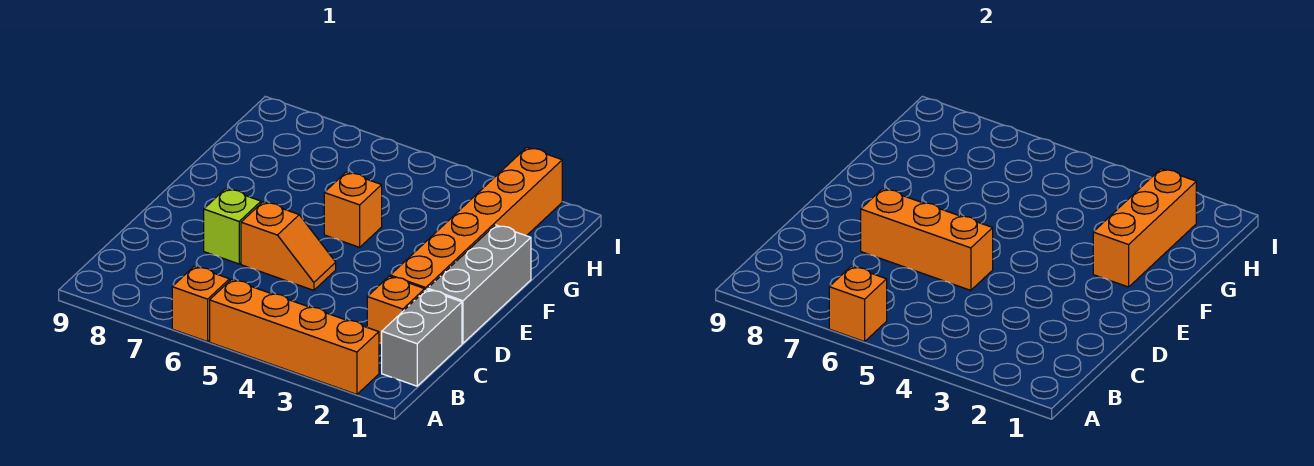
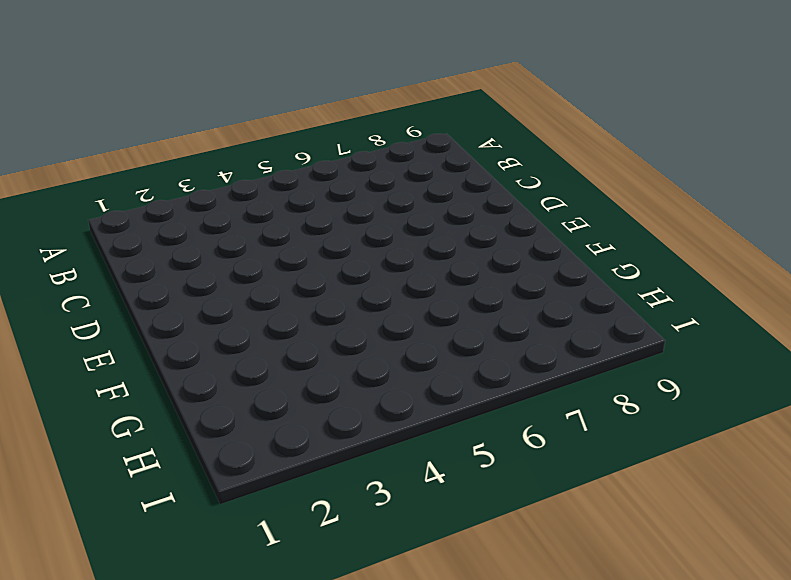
none -> orange 1x4 brick [210,280,379,394]
none -> orange 1x1 brick [172,266,230,342]
none -> grey 1x2 brick [382,289,462,386]

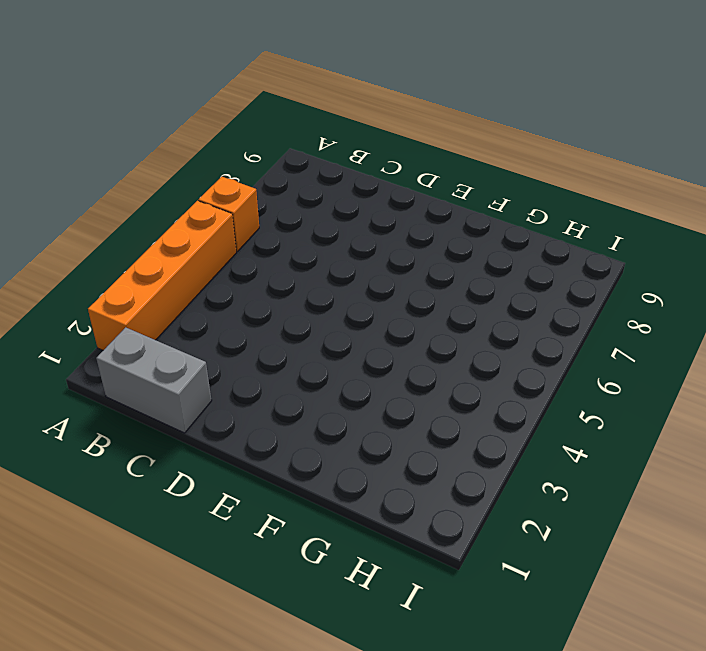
none -> orange 1x1 brick [367,276,425,344]
none -> grey 1x3 brick [428,225,531,343]
none -> orange 1x6 brick [390,147,562,290]

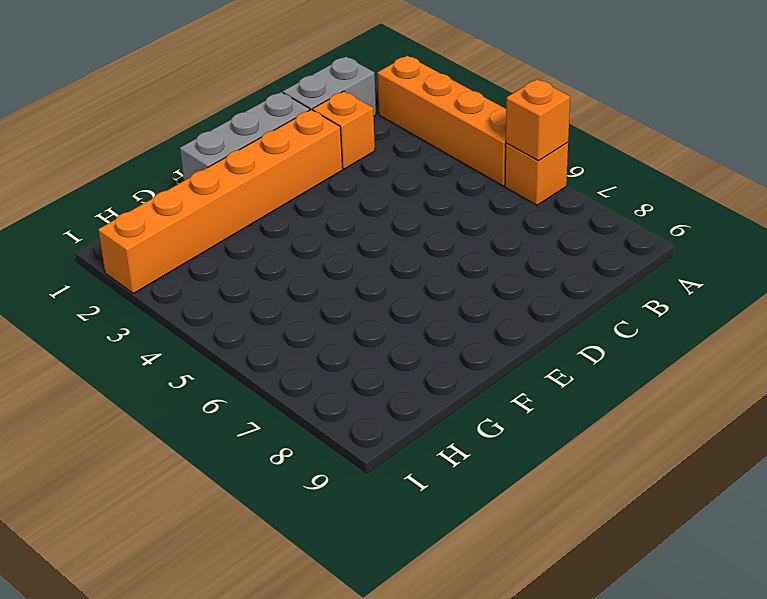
none -> orange 1x2 slope [241,202,336,290]
none -> lime 1x1 brick [204,189,261,264]
none -> orange 1x1 brick [324,172,382,247]

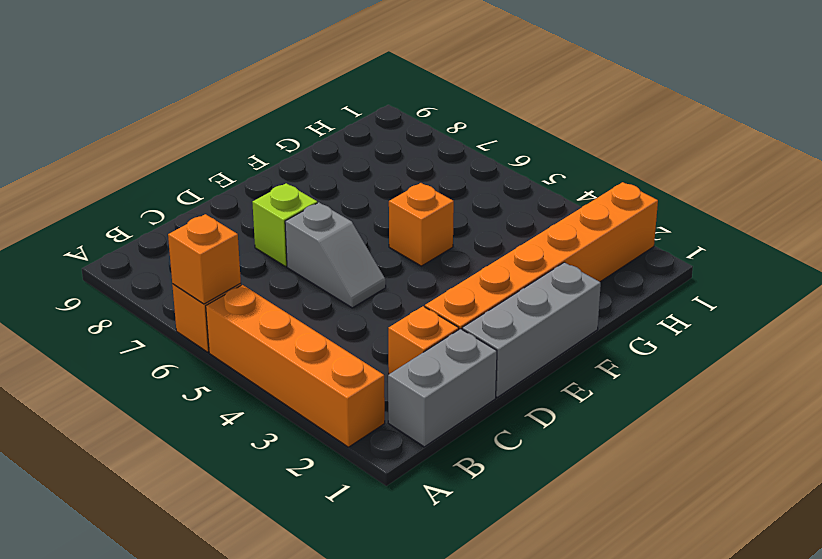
grey 1x2 slope [285,202,386,308] -> orange 1x2 slope [241,202,336,290]
none -> orange 1x3 brick [861,189,993,290]
none -> orange 1x3 brick [1093,169,1196,287]

